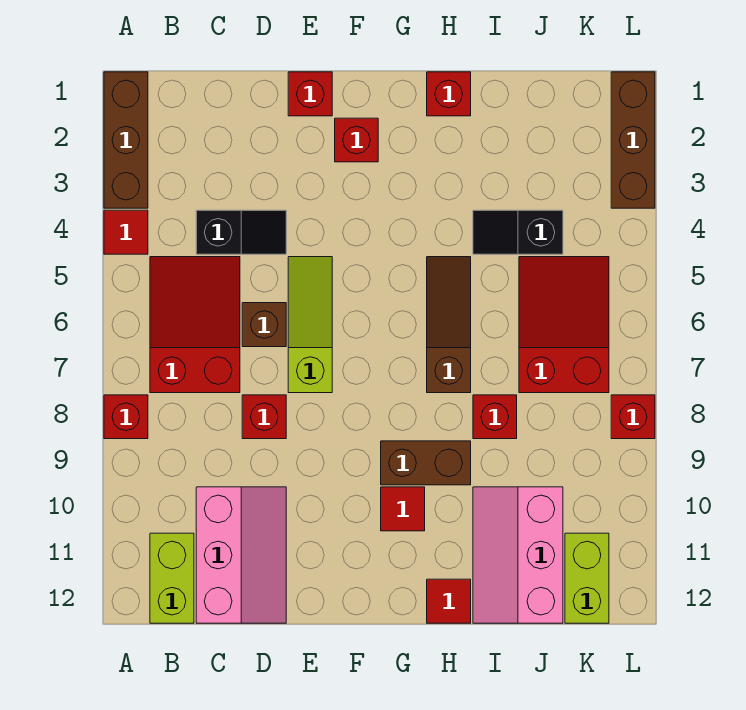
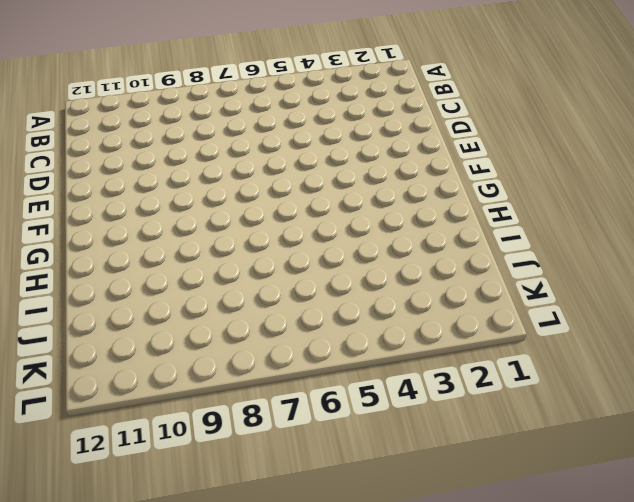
none -> brown 1x3 brick [104,72,148,208]
none -> red 1x1 tile [104,210,148,254]
none -> red 1x1 brick [104,395,148,439]

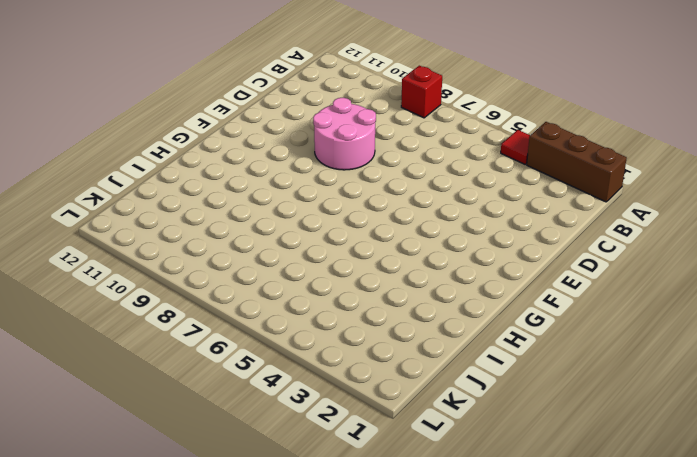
pink 2x2 round brick [313,98,376,170] -> red 1x1 brick [242,395,286,439]
none -> red 2x3 slope [150,257,240,393]
none -> lime 1x2 brick [150,533,194,623]
none -> black 1x2 slope [196,210,286,254]

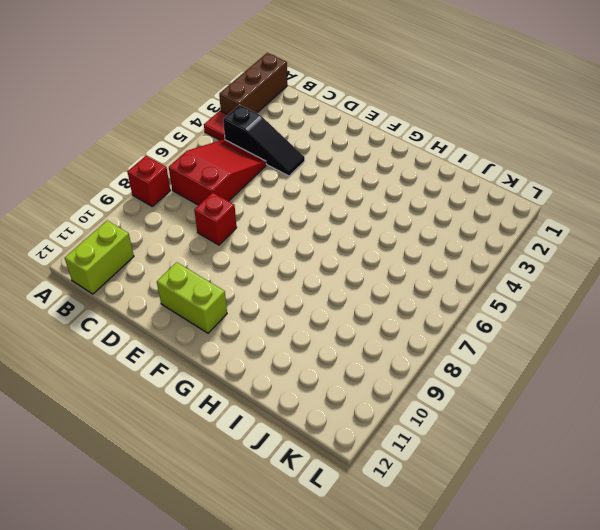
black 1x3 slope [223,105,305,176] -> black 1x2 slope [196,210,286,254]
lime 1x2 brick [157,262,227,333] -> lime 1x2 brick turned to [565,533,609,623]
none -> pink 2x3 slope [196,487,286,623]
none -> brown 1x1 brick [242,303,286,347]
none -> red 1x1 brick [288,72,332,116]

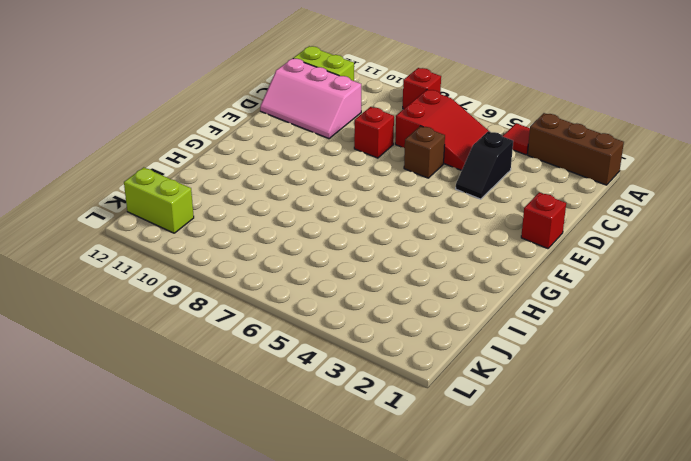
none -> lime 1x3 slope [288,257,332,393]
none -> red 1x1 brick [335,118,378,162]
none -> brown 1x2 brick [381,441,471,485]

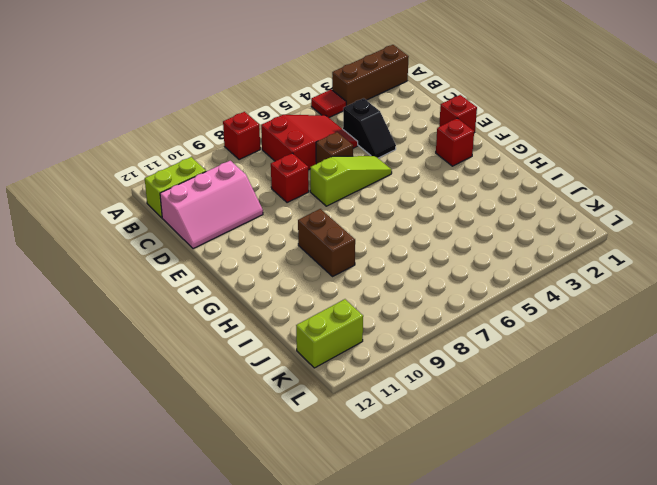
none -> red 1x1 tile [381,487,425,531]
none -> red 1x1 brick [427,72,471,116]
none -> brown 1x3 slope [427,257,471,393]

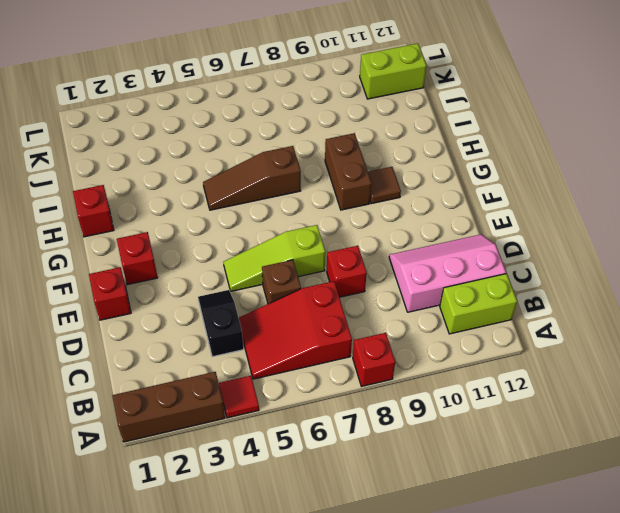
brown 1x1 tile [368,167,401,204] -> red 1x1 tile [381,487,425,531]
none -> red 1x1 tile [427,579,471,623]
none -> black 1x2 slope [473,210,563,254]
none -> red 1x1 brick [473,395,517,439]

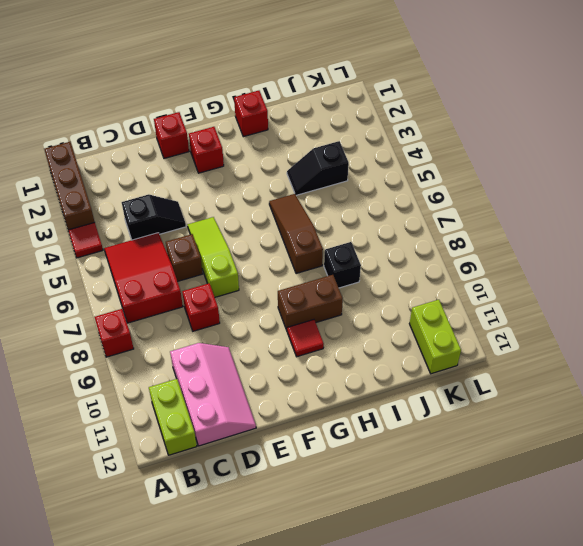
black 1x1 brick [324,242,361,288] -> red 1x1 brick [473,395,517,439]
none -> red 1x1 tile [427,579,471,623]
none -> pink 2x3 slope [473,487,563,623]
none -> red 2x3 slope [519,257,609,393]

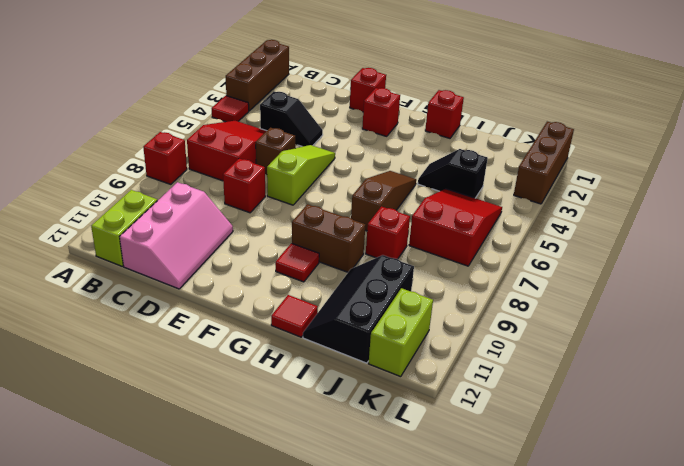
black 2x3 slope [303,255,414,363] -> pink 2x3 slope [473,487,563,623]
none -> red 1x1 brick [611,395,655,439]

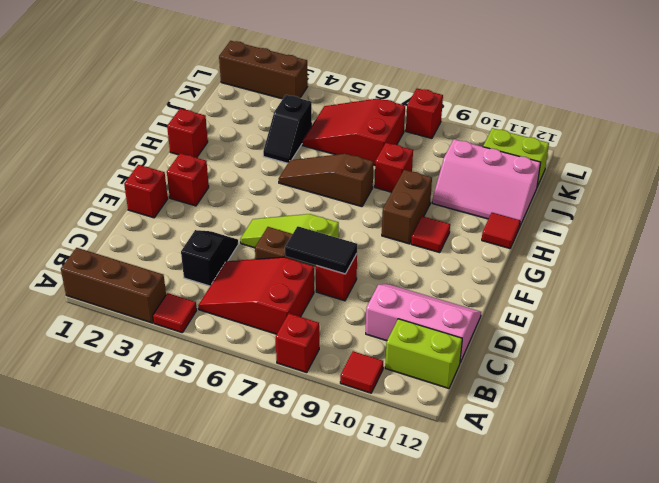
red 1x1 tile [340,351,383,393] -> none
black 1x2 tile [285,226,357,274] -> none

